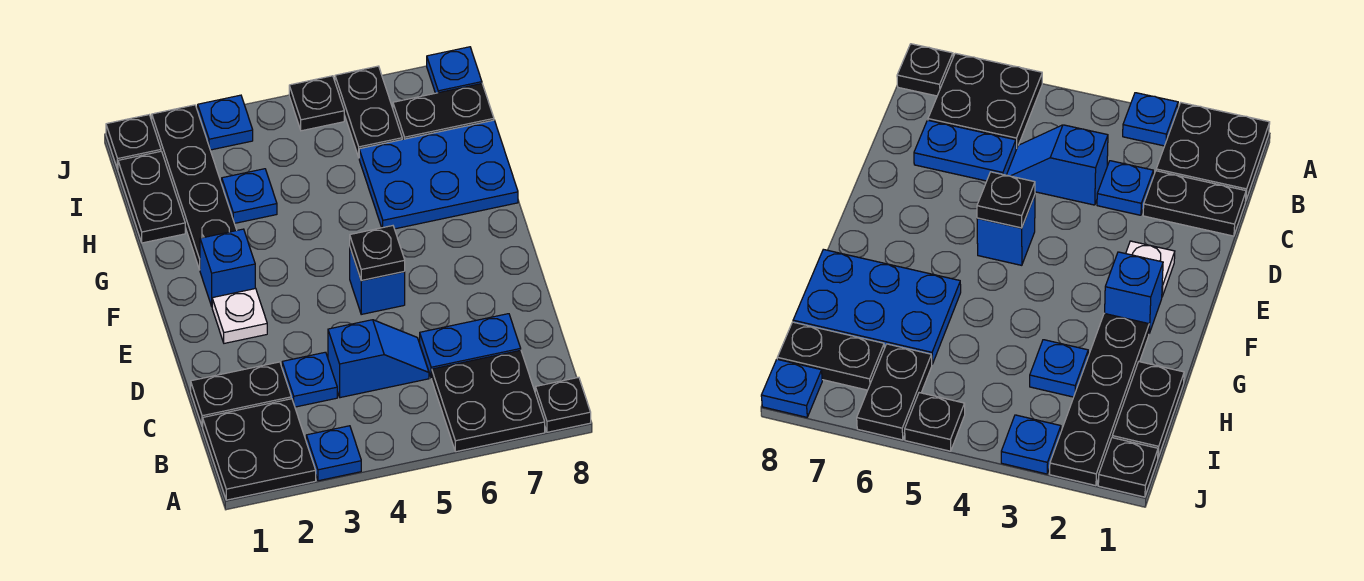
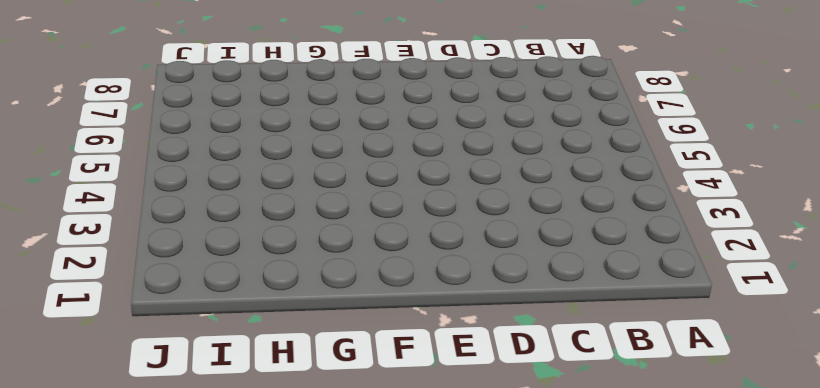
none -> black 2x2 plate [203,399,316,500]
none -> blue 1x1 plate [306,426,361,481]
none -> black 2x2 plate [432,350,545,452]

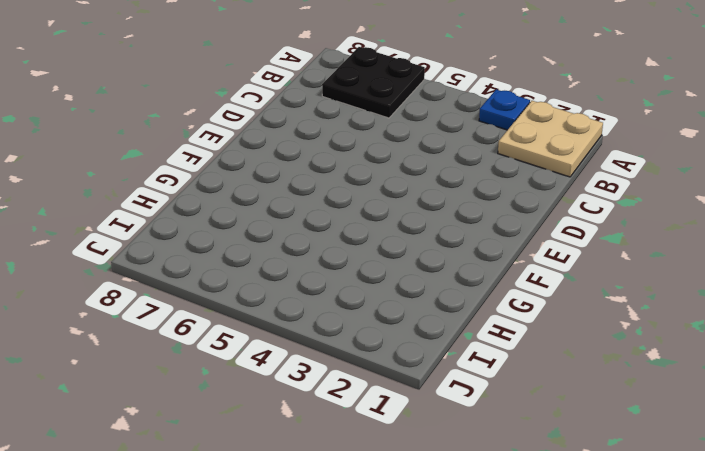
tan 2x2 plate [498,101,603,177] -> black 2x2 plate [203,399,316,500]
none -> black 1x1 plate [535,377,591,432]
none -> black 1x2 plate [191,362,291,427]
none -> blue 1x1 plate [282,352,337,407]

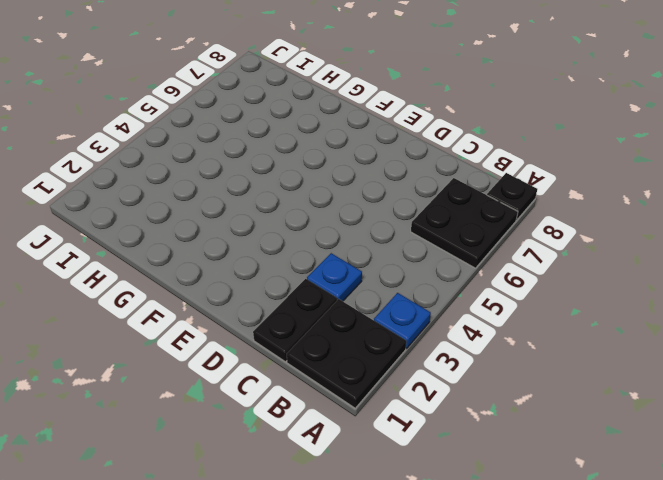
none -> blue 1x2 slope [328,320,429,398]
none -> blue 1x2 plate [420,314,521,378]
none -> white 1x1 plate [212,288,267,343]

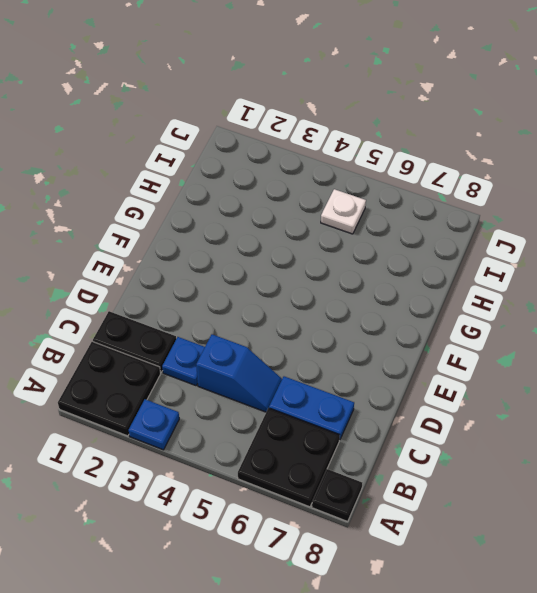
white 1x1 plate [321,189,366,234] -> white 1x1 plate moved to [212,288,267,343]
none -> blue 1x1 brick [350,248,405,314]
none -> blue 1x1 brick [200,229,255,306]
none -> black 1x4 plate [152,105,237,270]

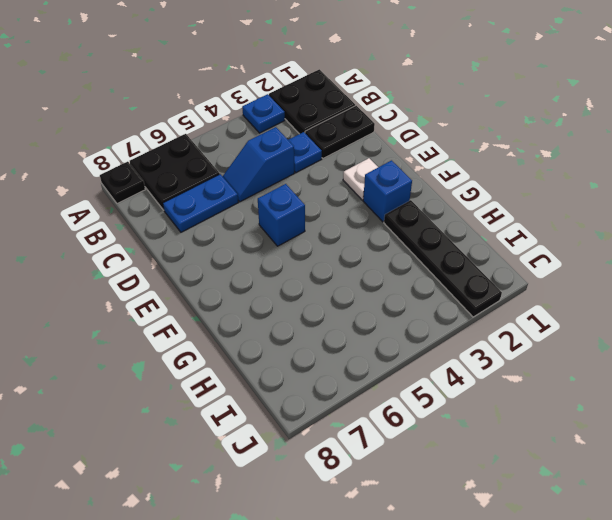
none -> blue 2x3 plate [359,120,518,229]
none -> black 1x2 plate [118,151,185,243]
none -> blue 1x1 plate [222,169,277,223]

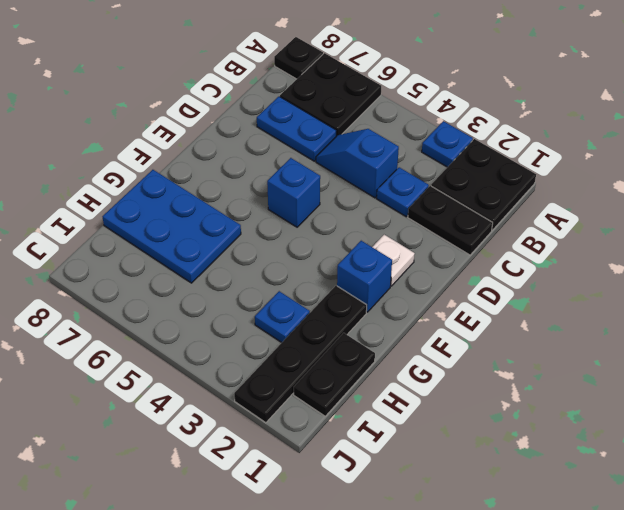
none -> black 1x2 plate [335,66,402,157]
none -> black 1x2 plate [393,84,494,140]
none -> black 1x1 plate [106,115,161,169]

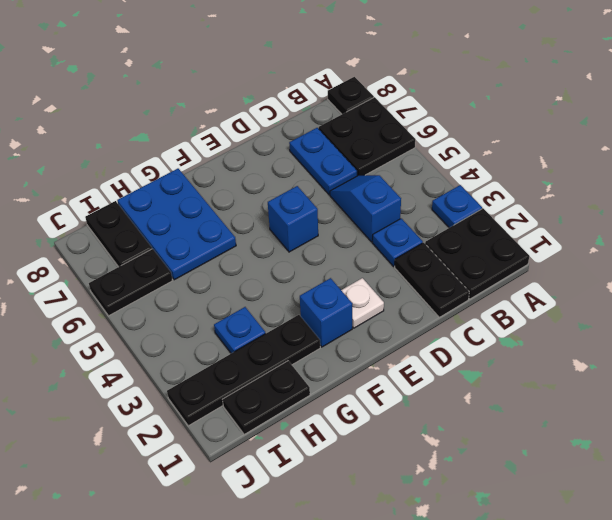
none -> black 1x1 plate [106,115,161,169]
none -> blue 1x1 plate [198,95,253,150]
none -> black 1x1 plate [289,76,344,131]

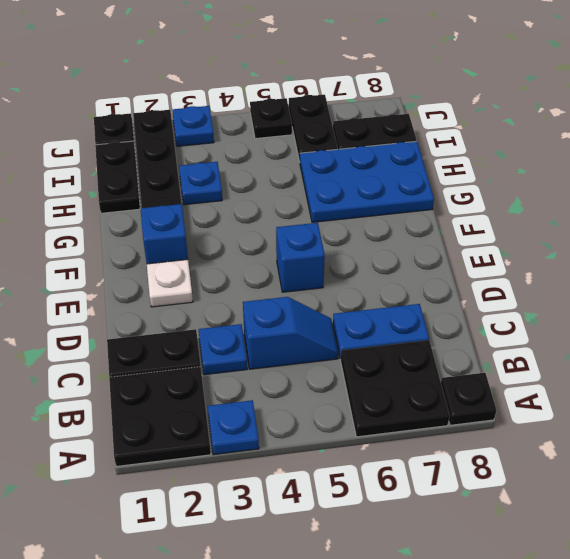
none -> blue 1x1 plate [427,47,482,93]
none -> black 1x1 plate [350,226,405,281]

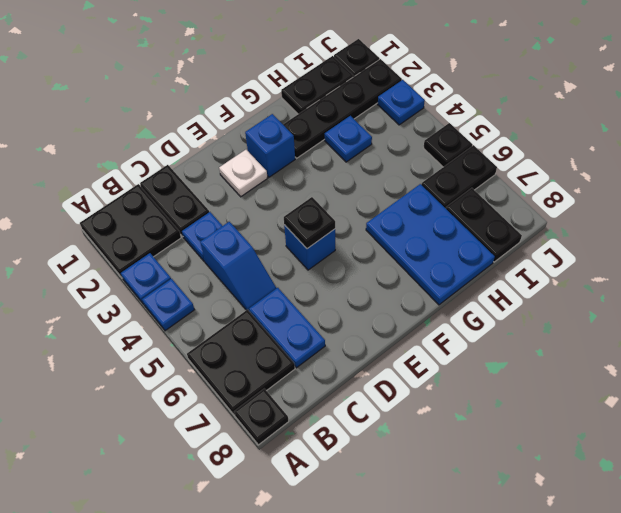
blue 1x1 plate [142,279,194,331] -> blue 1x1 plate moved to [427,47,482,93]

